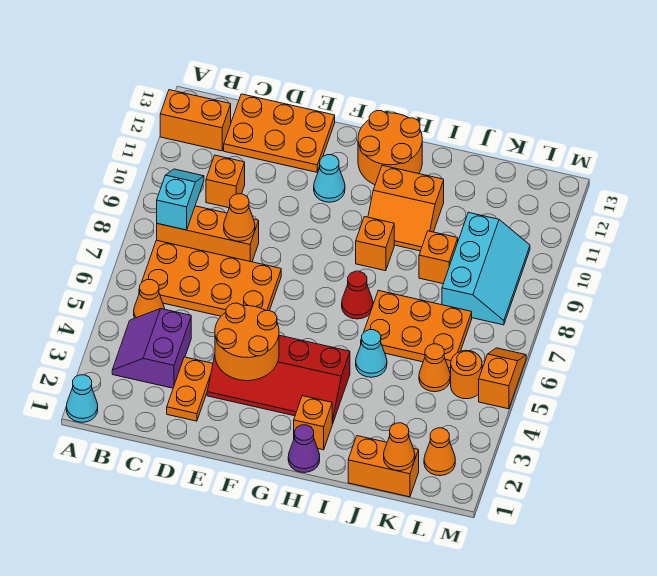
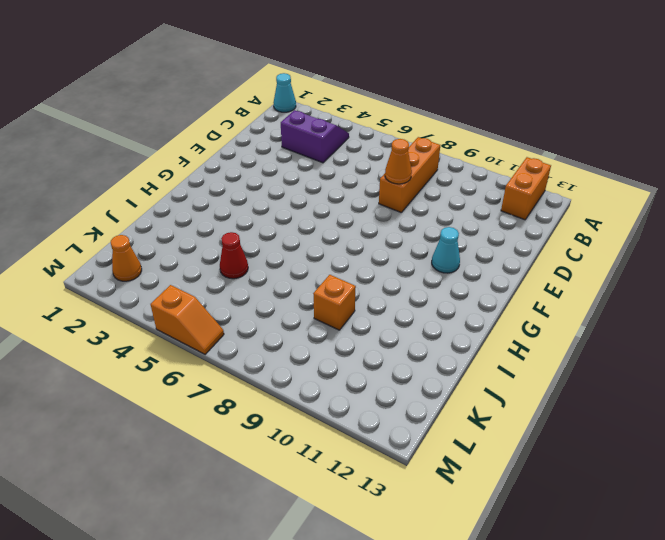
red 1x1 cone [220,232,248,279] -> red 1x1 cone moved to [342,271,373,319]
none -> orange 1x1 cone [134,280,165,318]
none -> orange 2x4 plate [139,240,281,316]
none -> orange 1x1 brick [206,155,245,208]
none -> orange 2x3 plate [224,94,335,172]

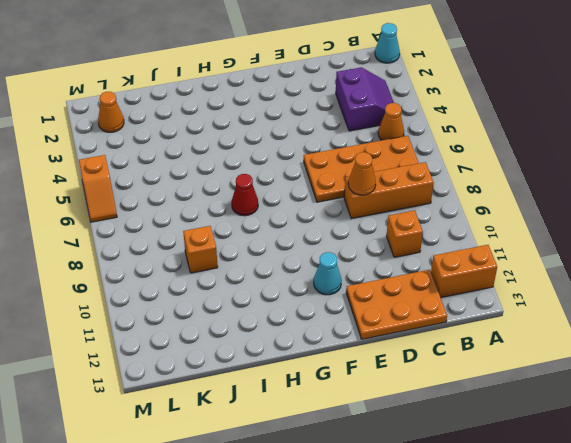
none -> orange 1x2 plate [167,357,213,421]
none -> red 2x4 slope [207,335,350,424]
none -> orange 2x2 round brick [358,111,422,185]
none -> purple 1x1 cone [288,425,320,473]

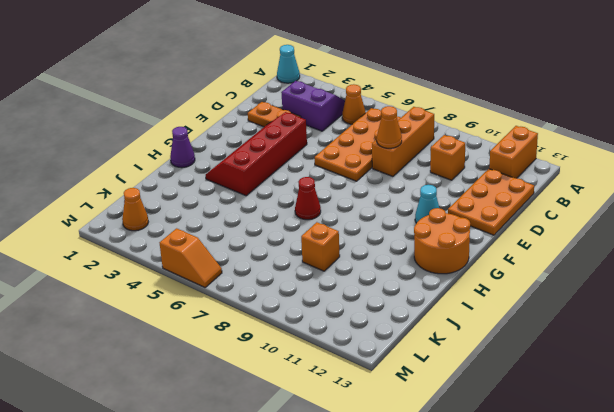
none -> orange 1x1 brick [294,396,332,450]
none -> orange 1x1 brick [356,217,394,271]
none -> orange 2x2 slope [368,165,444,251]
none -> cyan 1x1 cone [356,330,387,377]

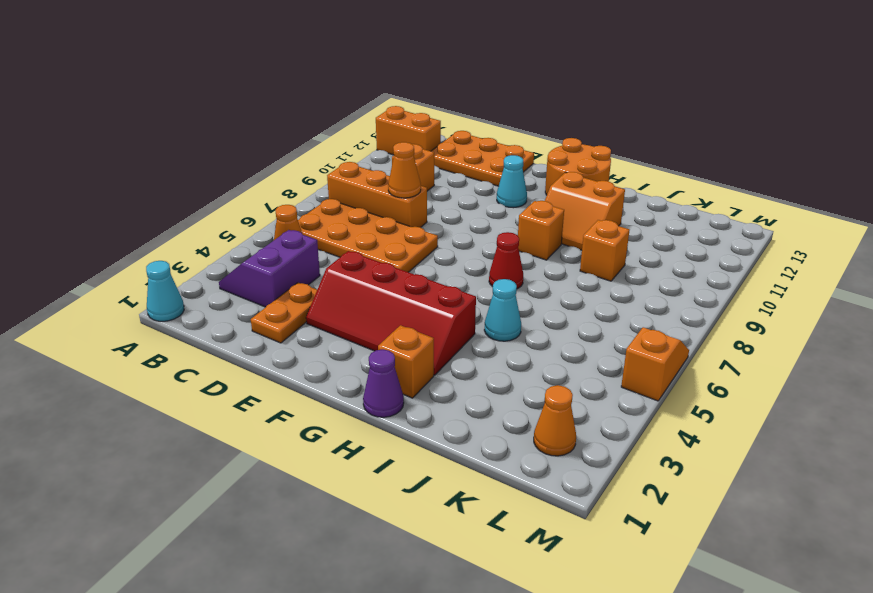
none -> orange 2x3 plate [361,290,472,368]
none -> orange 1x2 brick [348,436,419,497]
none -> orange 1x1 cone [419,344,450,392]
none -> cyan 2x3 slope [442,212,530,325]

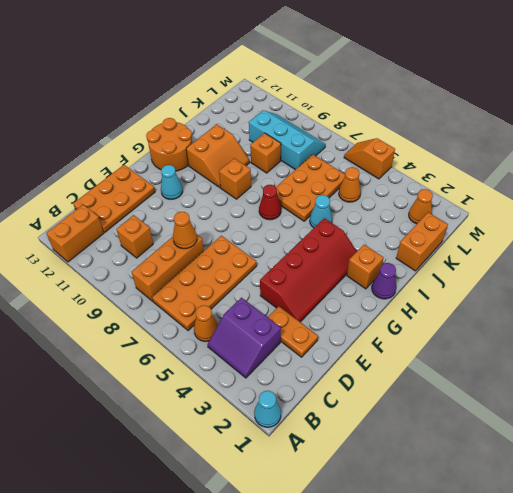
none -> orange 1x1 round brick [451,350,482,399]
none -> cyan 1x2 slope [157,169,204,230]
none -> orange 2x2 round brick [215,303,279,381]
none -> orange 1x1 cone [384,423,415,471]

